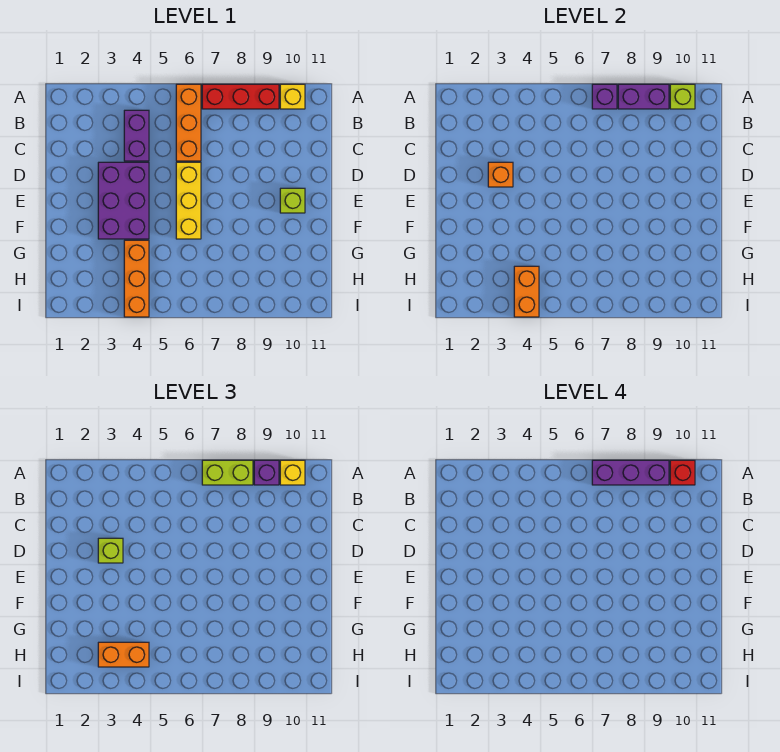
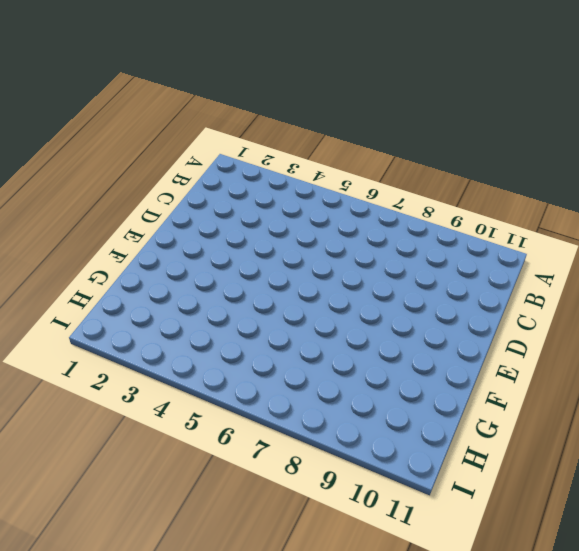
none -> orange 1x3 brick [176,84,201,161]
none -> red 1x3 brick [202,84,279,109]
none -> yellow 1x1 brick [280,84,305,109]

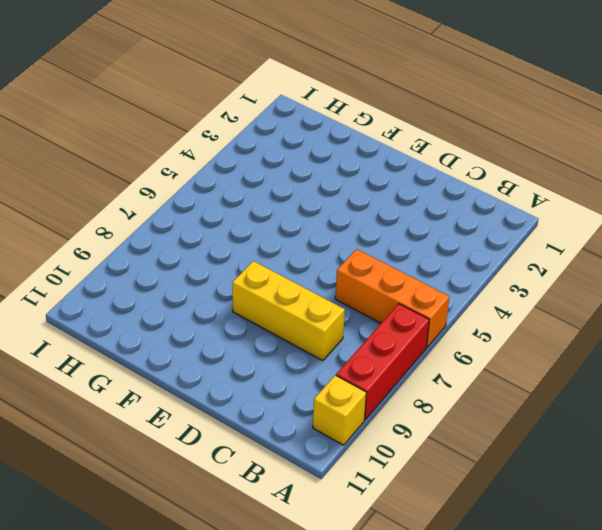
yellow 1x3 brick [232,261,345,361] -> yellow 1x3 brick moved to [176,162,201,239]
none -> purple 1x2 brick [124,110,149,161]
none -> purple 2x3 brick [98,162,149,239]
none -> lime 1x1 brick [280,188,305,213]

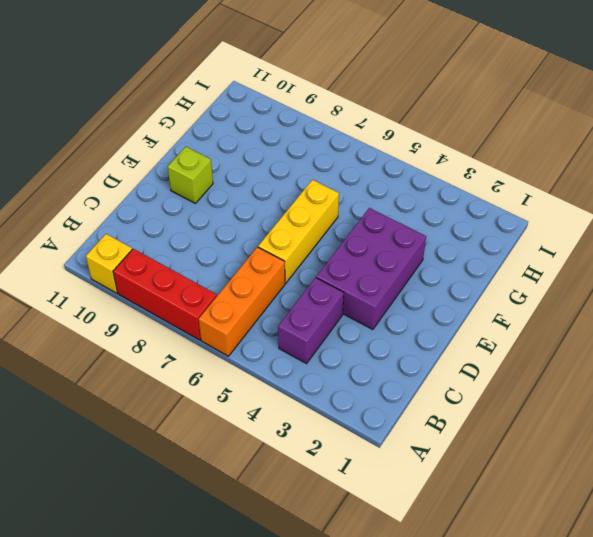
none -> orange 1x3 brick [124,240,149,317]
none -> purple 1x1 brick [592,84,617,109]
none -> purple 1x2 brick [618,84,669,109]

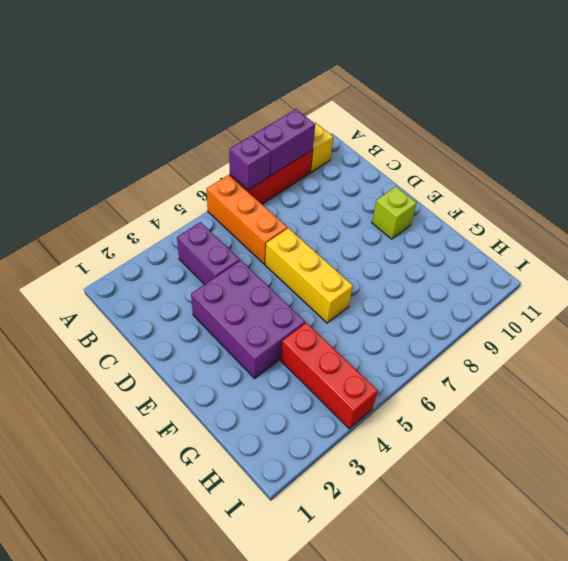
red 1x3 brick [281,323,378,429] -> orange 1x3 brick [124,240,149,317]
none -> lime 1x1 brick [670,84,695,109]
none -> orange 1x1 brick [488,162,513,187]
none -> orange 1x2 brick [514,266,539,317]

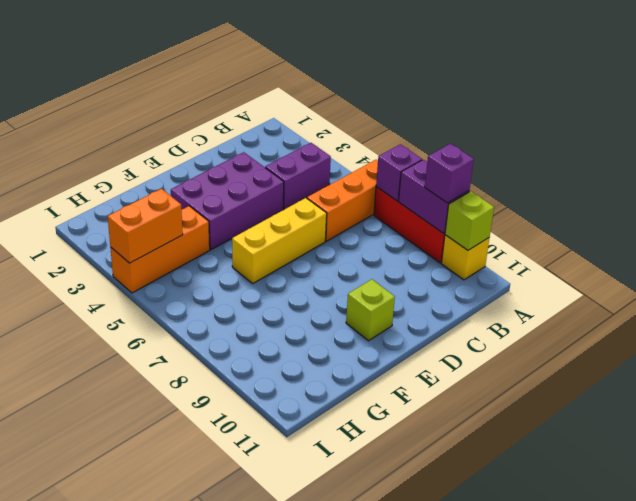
none -> orange 1x1 brick [488,162,513,187]
none -> lime 1x2 brick [202,460,253,485]
none -> yellow 1x1 brick [280,460,305,485]

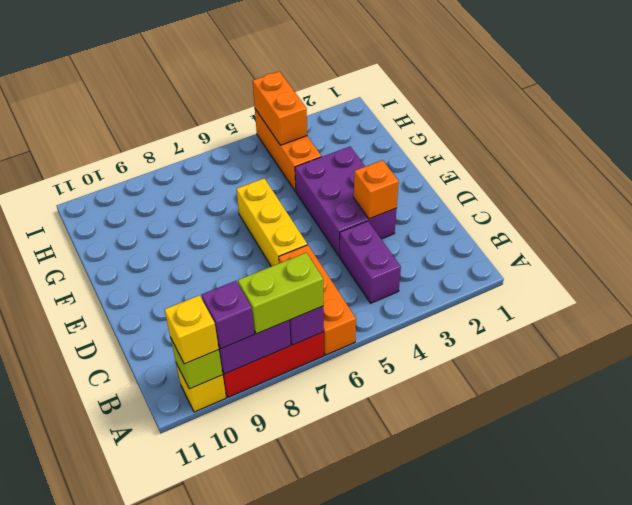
none -> lime 1x1 brick [280,188,305,213]
none -> lime 1x1 brick [98,538,123,563]
none -> orange 1x2 brick [98,642,149,667]

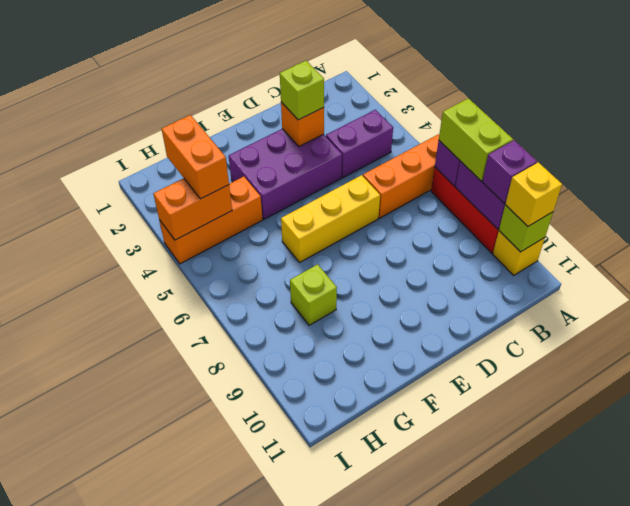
lime 1x1 brick [290,264,337,325] -> lime 1x1 brick moved to [280,188,305,213]
none -> purple 1x3 brick [592,460,669,485]
none -> red 1x1 brick [670,460,695,485]

